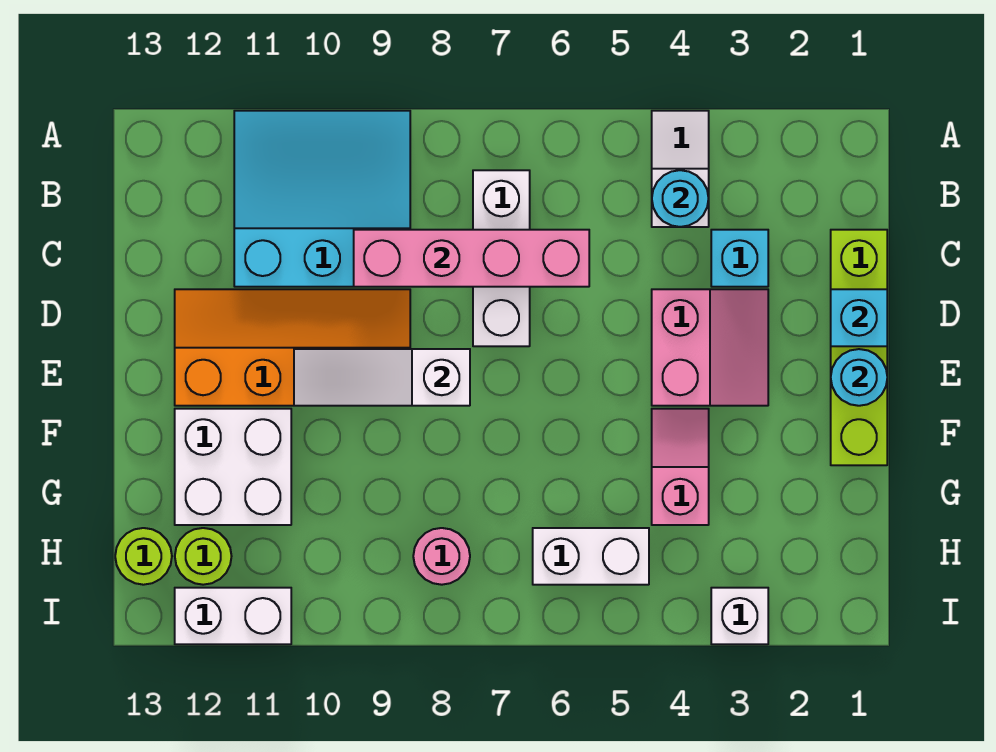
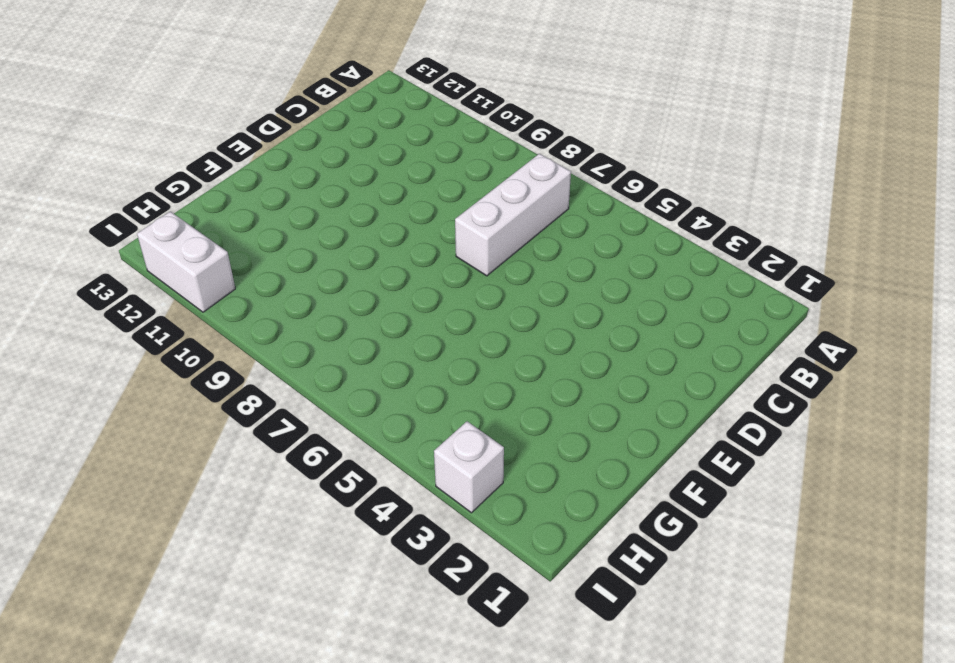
none -> white 1x2 slope [652,111,709,227]
none -> cyan 3x3 slope [234,111,410,287]
none -> lime 1x4 brick [831,230,887,465]

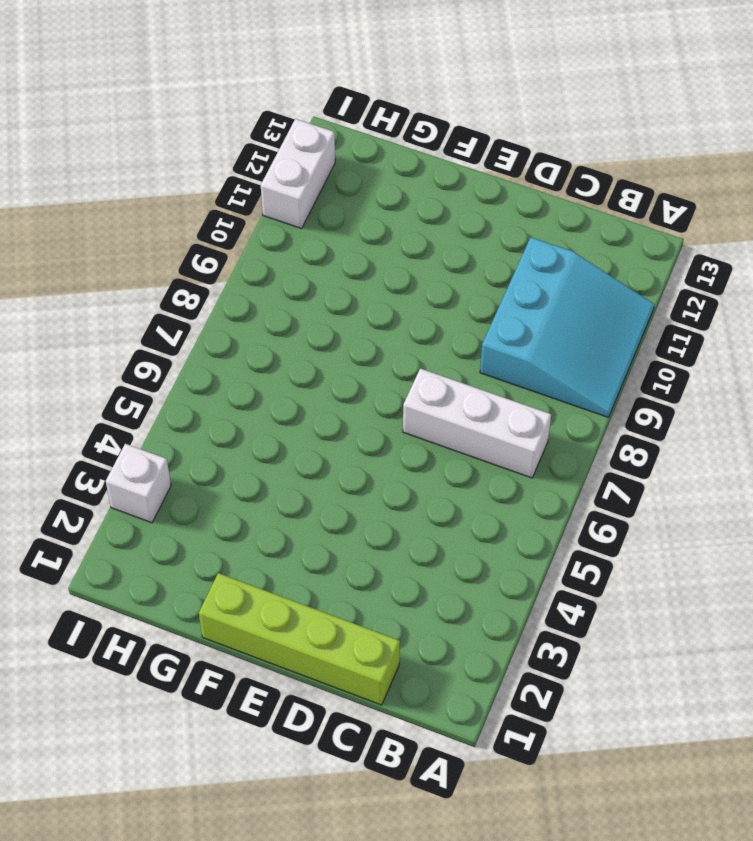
none -> white 1x2 slope [652,111,709,227]
none -> cyan 1x1 brick [711,230,768,287]
none -> pink 2x2 slope [652,289,768,406]

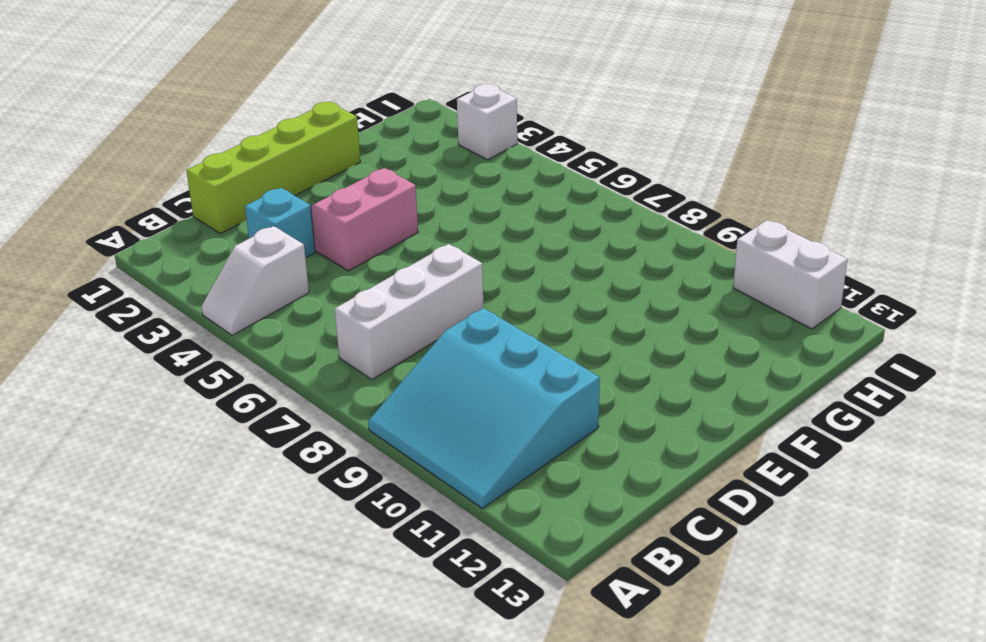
none -> orange 2x4 slope [175,289,410,406]
none -> pink 1x2 slope [652,409,709,525]
none -> white 2x2 brick [175,409,291,525]

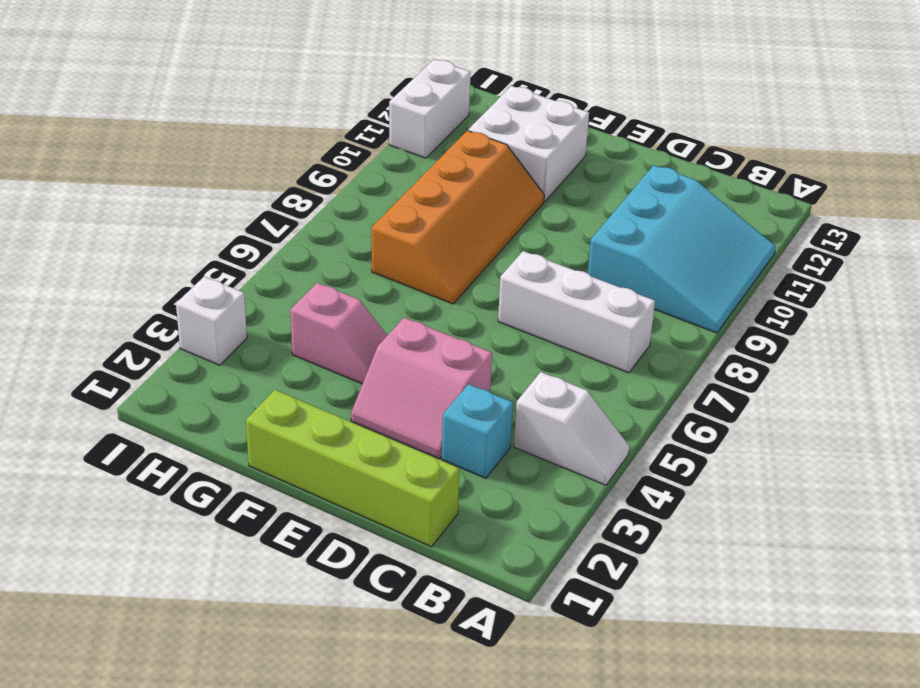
orange 2x4 slope [372,131,544,304] -> orange 2x4 slope moved to [175,289,410,406]
none -> white 1x2 brick [533,528,649,585]
none -> pink 1x1 round brick [413,528,470,585]
none -> lime 1x1 round brick [175,528,232,585]

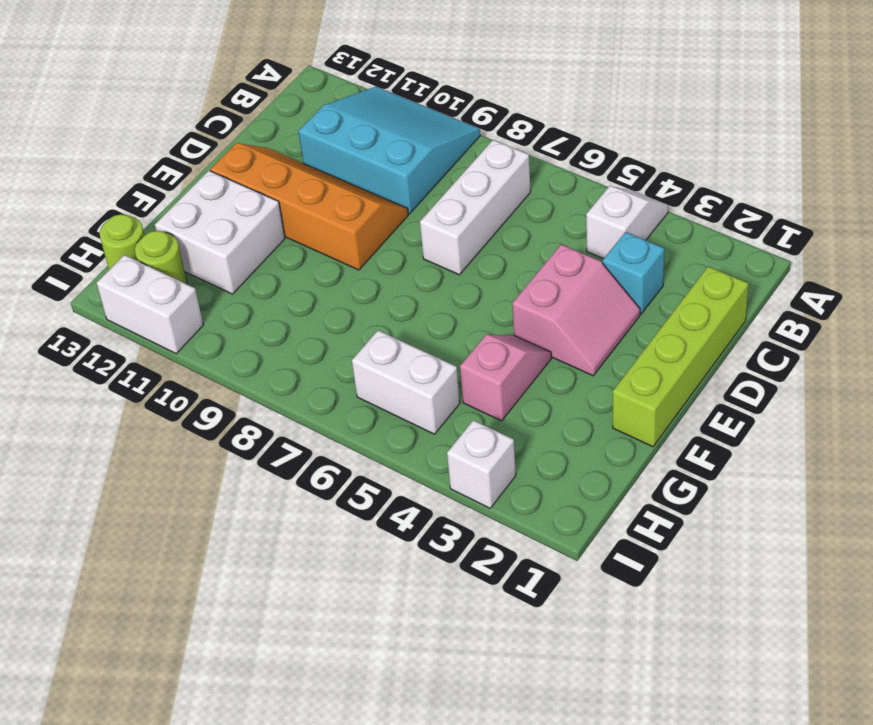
none -> pink 1x1 round brick [413,528,470,585]
none -> cyan 1x1 round brick [652,170,709,227]
none -> pink 1x4 brick [354,230,589,287]

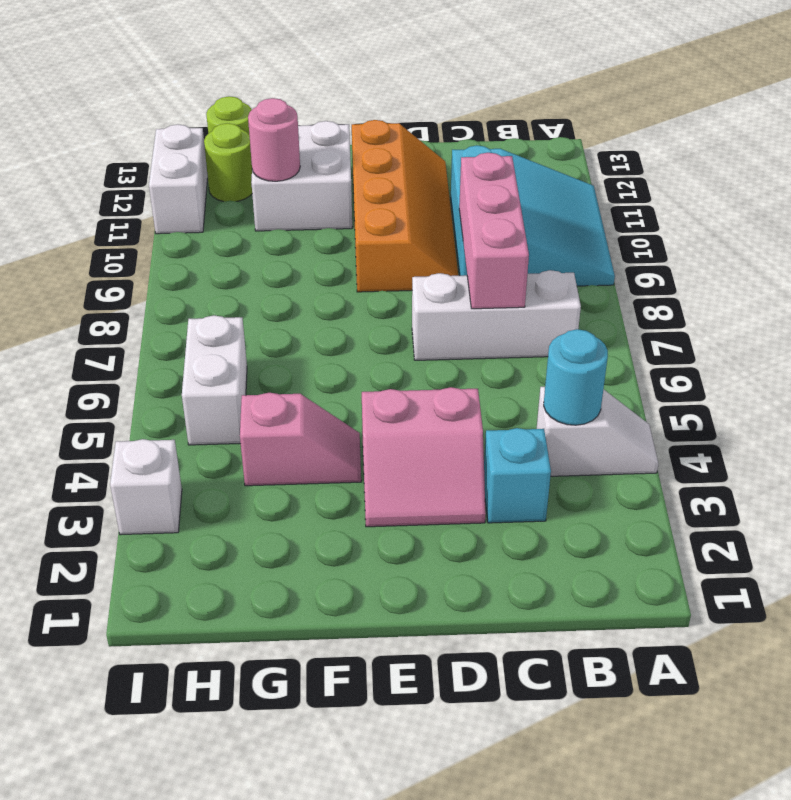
pink 1x3 brick [459,153,529,309] -> pink 1x4 brick [354,230,589,287]
pink 1x1 round brick [248,98,300,181] -> pink 1x1 round brick moved to [413,528,470,585]
none -> lime 1x4 brick [831,230,887,465]
none -> cyan 1x1 brick [831,289,887,346]
none -> cyan 1x1 round brick [831,349,887,406]

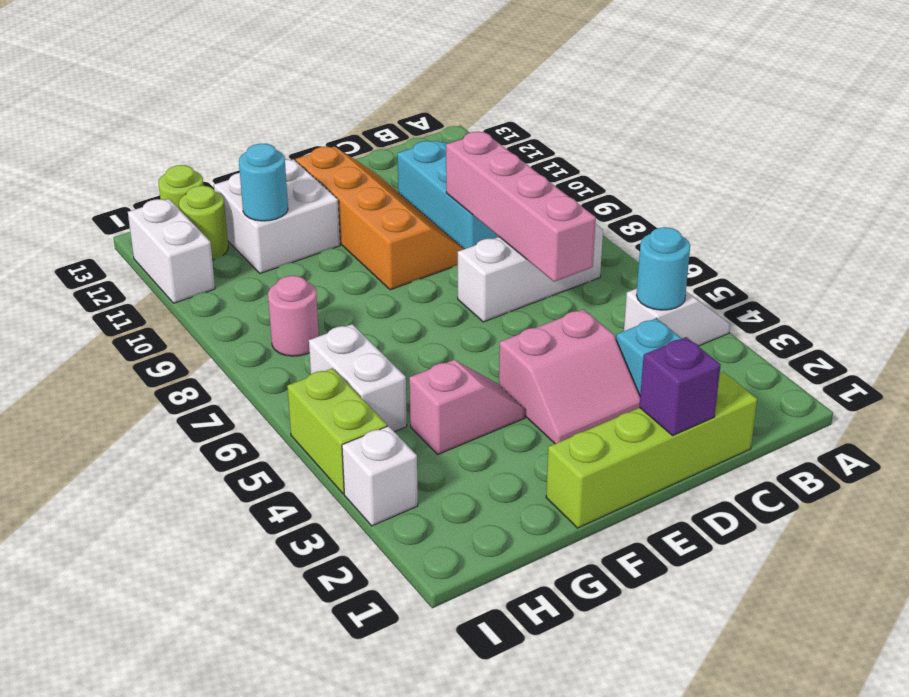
purple 1x1 brick [639,337,721,435] -> cyan 1x1 brick [831,289,887,346]
cyan 1x1 round brick [239,144,288,221] -> cyan 1x1 round brick moved to [831,349,887,406]
lime 1x2 brick [287,368,387,494] -> none
none -> white 1x3 slope [294,349,470,406]

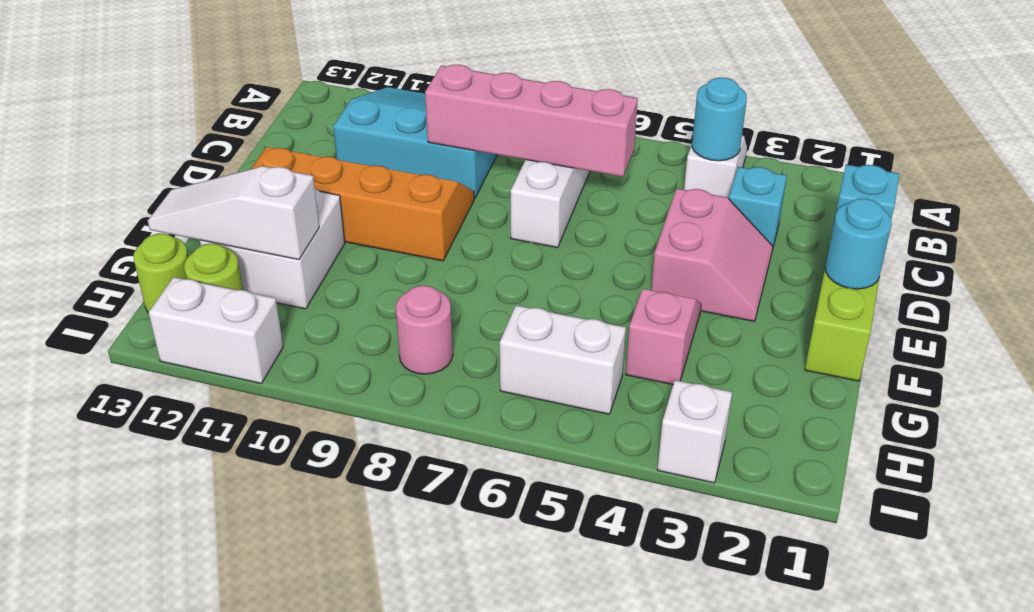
white 1x3 slope [148,166,319,260] -> white 1x3 slope moved to [294,349,470,406]

